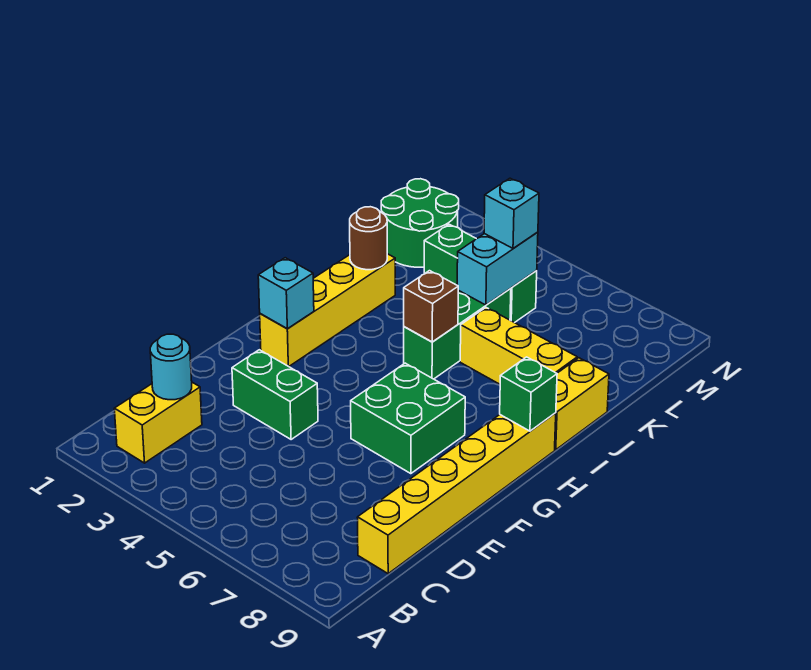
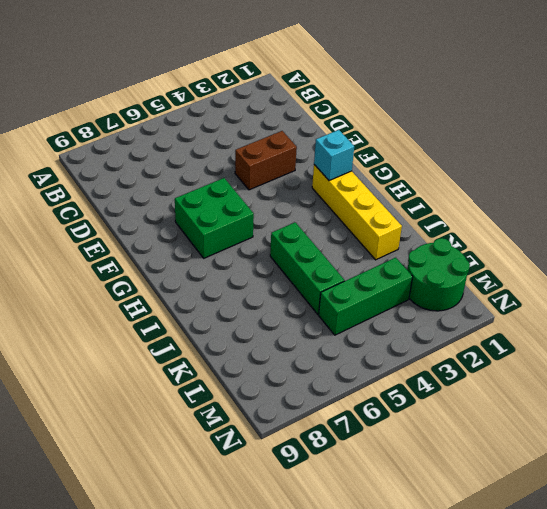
brown 1x2 brick [235,131,297,190] -> green 1x2 brick [232,350,318,439]
none -> yellow 1x2 brick [114,382,202,463]
none -> yellow 1x6 brick [357,413,556,574]
none -> yellow 1x2 brick [555,358,609,450]

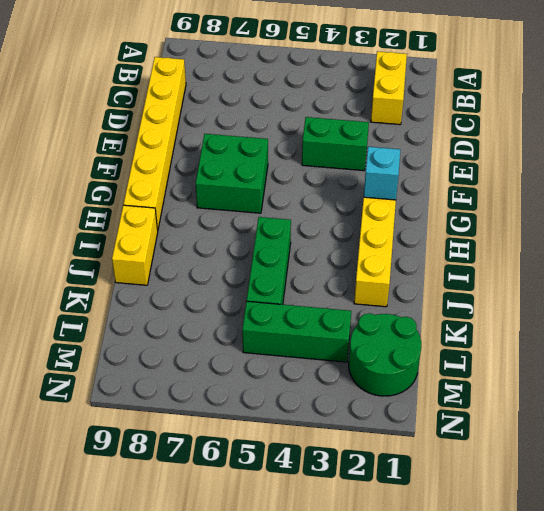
none -> yellow 1x3 brick [460,308,577,384]
none -> cyan 1x1 round brick [150,334,192,400]
none -> green 1x1 brick [500,357,557,431]

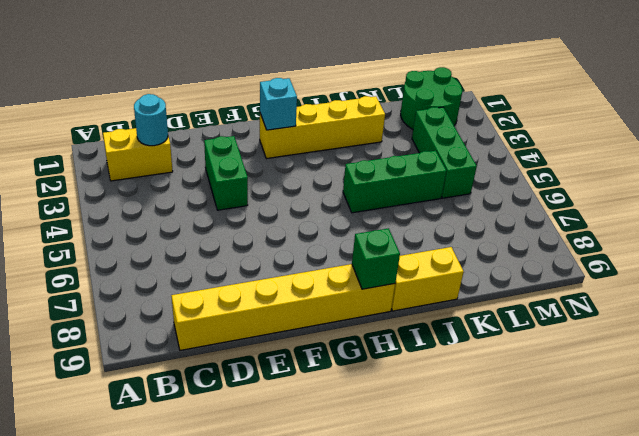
none -> green 2x2 brick [351,363,465,474]
none -> yellow 1x3 brick [460,308,577,384]
none -> brown 1x1 brick [404,271,458,342]

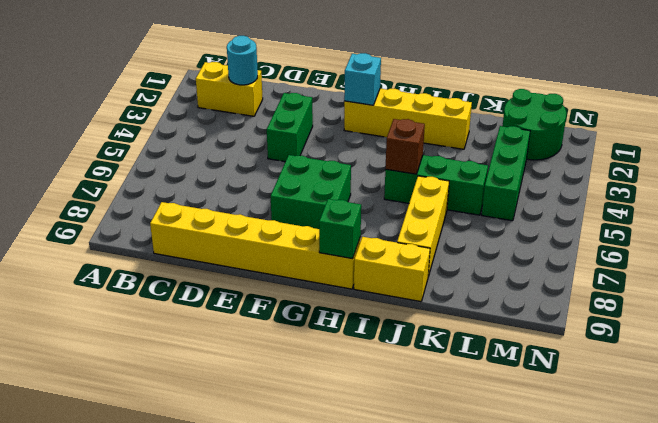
none -> brown 1x1 round brick [350,207,387,270]
none -> cyan 1x2 brick [457,232,538,305]
none -> cyan 1x1 brick [484,178,539,248]

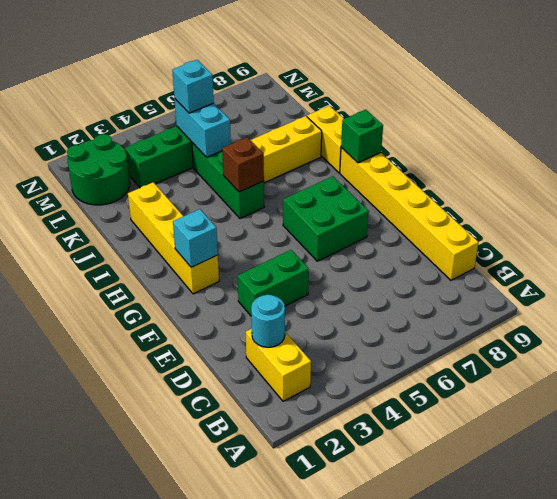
none -> brown 1x1 round brick [350,207,387,270]

